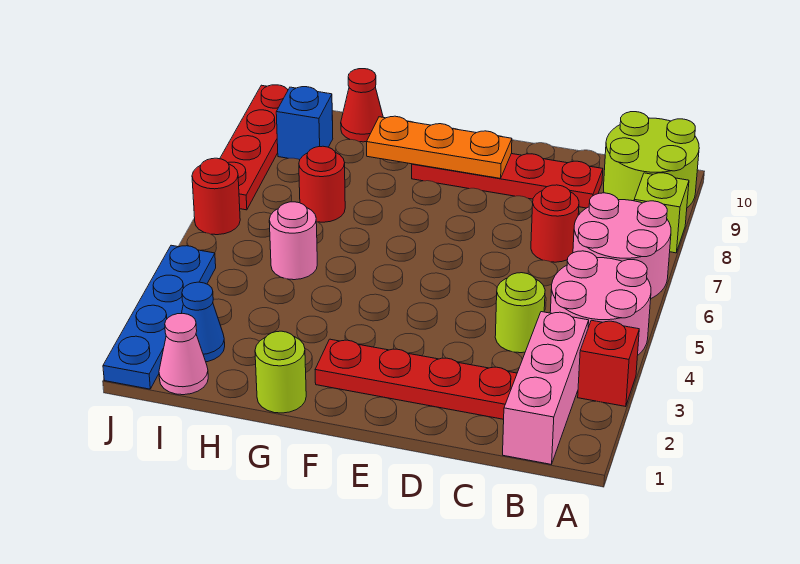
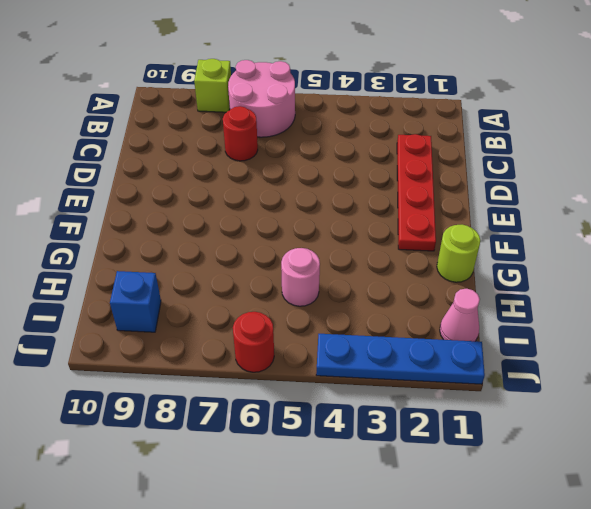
none -> red 1x1 brick [578,320,639,407]
none -> pink 2x2 round brick [550,251,651,355]
none -> lime 2x2 round brick [604,112,699,208]

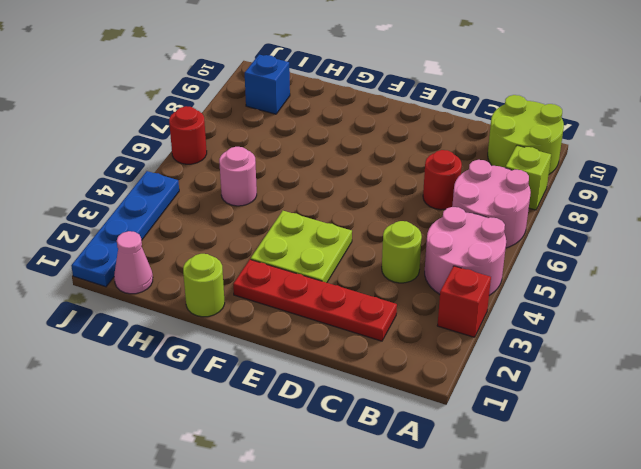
lime 2x2 plate [251,211,352,283] -> none
none -> pink 1x3 brick [503,312,589,464]
none -> red 1x4 plate [412,154,603,208]
none -> red 1x1 round brick [299,146,345,222]

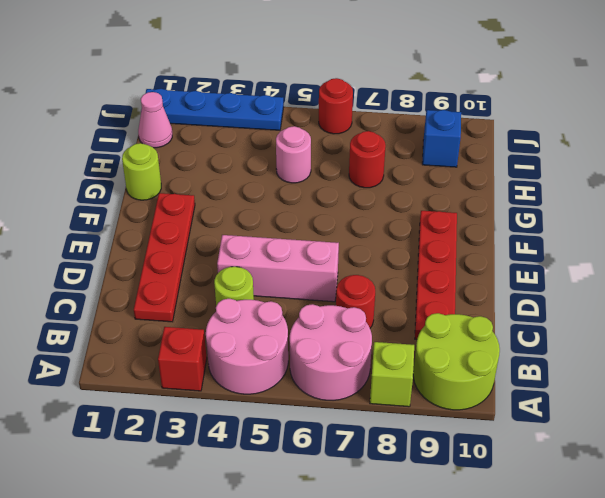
pink 1x3 brick [217,235,339,302] -> pink 1x3 brick moved to [503,312,589,464]
none -> red 1x1 cone [341,69,383,142]
none -> blue 1x1 cone [181,282,225,362]
none -> red 1x4 plate [220,85,288,210]

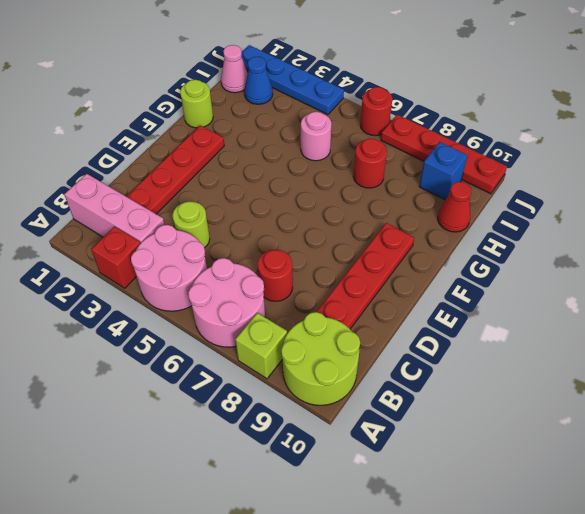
none -> orange 1x3 plate [367,116,512,178]

